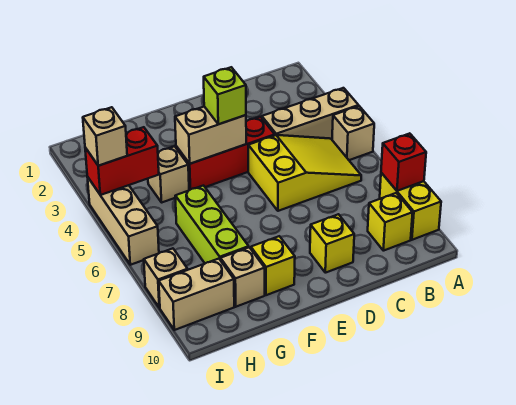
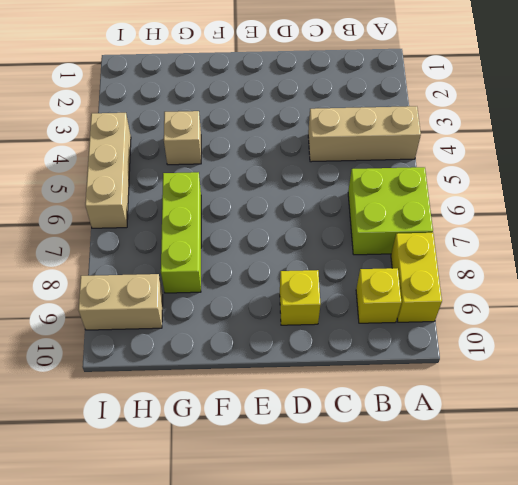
lime 2x2 brick [348,167,433,255] -> yellow 2x3 slope [248,135,361,211]
none -> tan 1x1 brick [332,106,374,160]
none -> red 1x3 brick [176,117,275,190]
none -> yellow 1x1 brick [251,236,295,295]

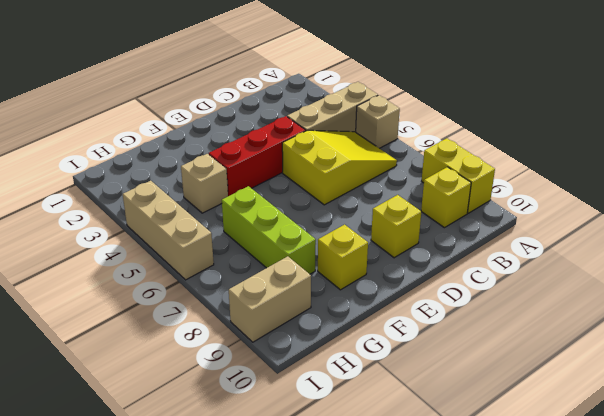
none -> tan 1x1 brick [221,247,265,307]
none -> tan 1x1 brick [144,248,188,308]
none -> red 1x1 brick [381,133,426,191]

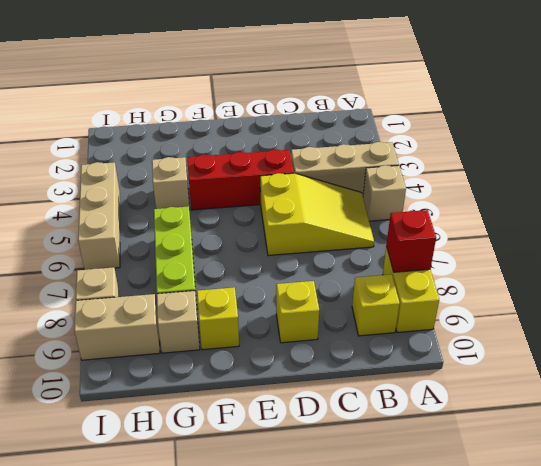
none -> tan 1x2 brick [175,107,246,164]
none -> red 1x2 brick [85,127,159,195]
none -> lime 1x1 brick [204,67,246,124]

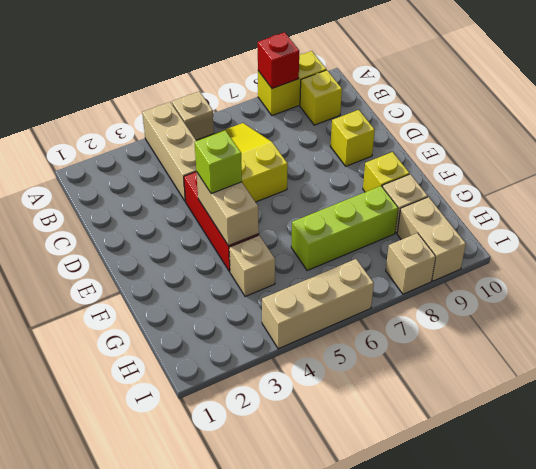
none -> red 1x2 brick [85,127,159,195]
none -> tan 1x1 brick [83,107,127,166]

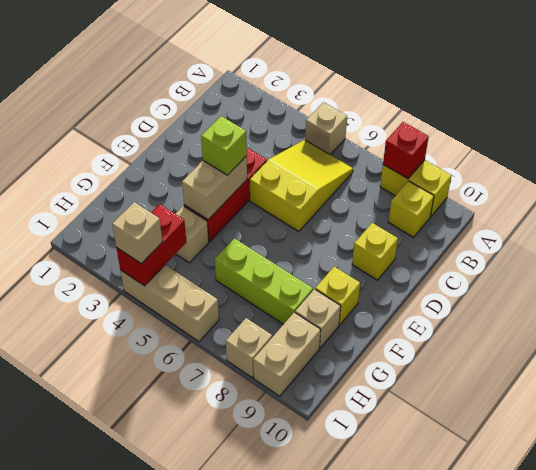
none -> tan 1x3 brick [262,88,359,139]

